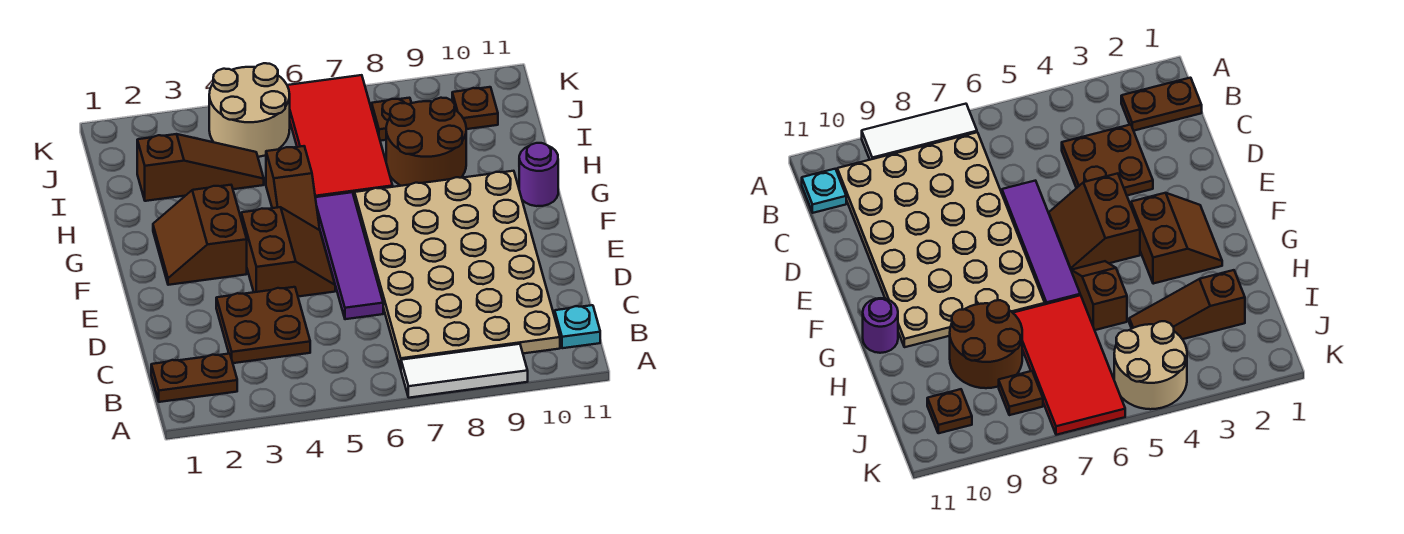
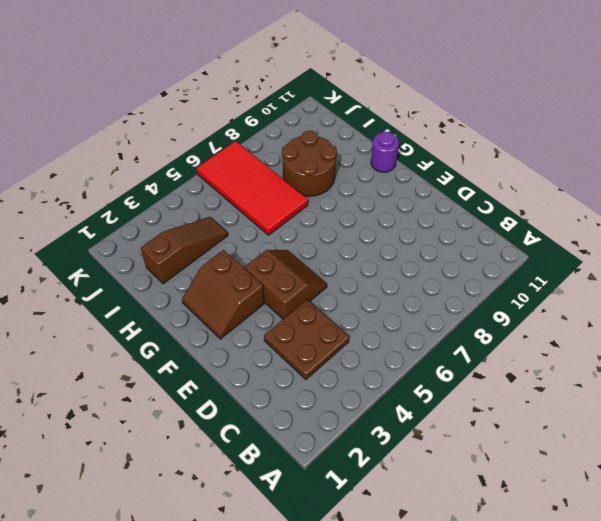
none -> white 1x3 tile [401,344,528,398]
none -> brown 1x2 plate [151,354,237,402]
none -> tan 4x6 plate [355,171,560,369]

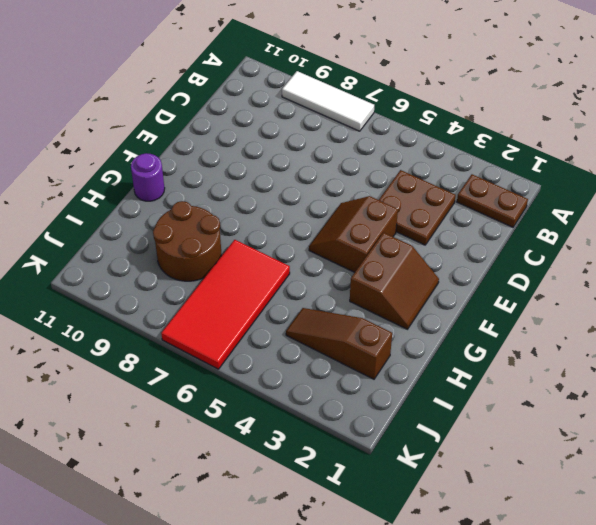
none -> tan 4x6 plate [355,171,560,369]
none -> cyan 1x1 plate [555,305,600,348]
none -> purple 1x4 tile [315,192,383,319]

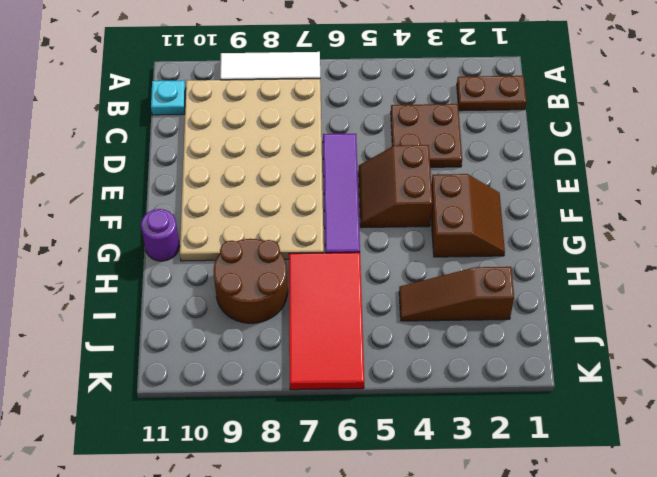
none -> brown 1x2 slope [266,146,320,230]
none -> tan 2x2 round brick [209,63,290,157]
none -> brown 1x1 plate [372,98,411,141]

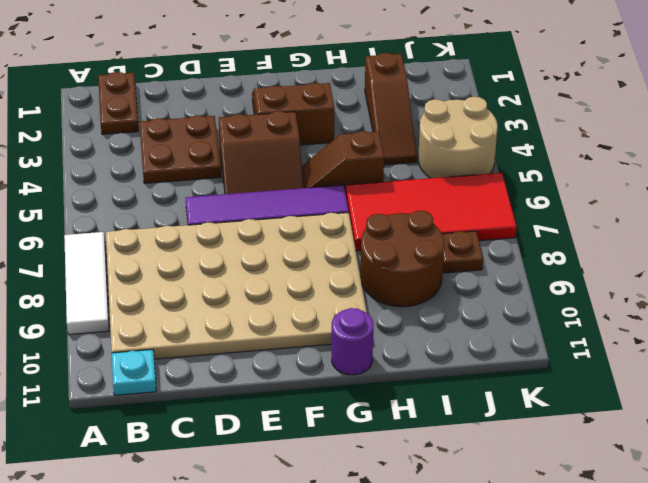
none -> brown 1x1 plate [452,87,498,129]

